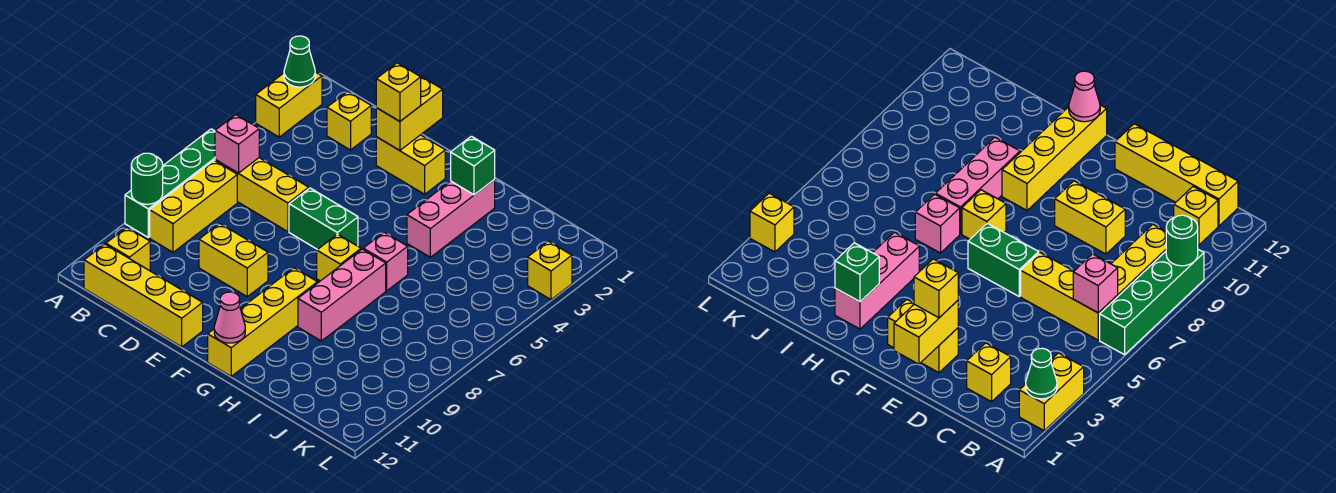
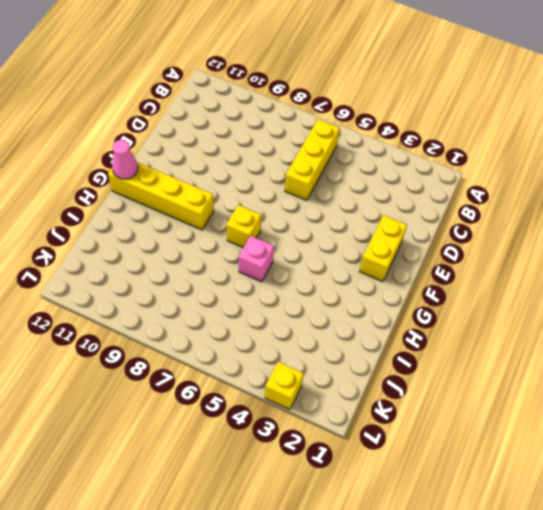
none -> yellow 1x2 brick [256,72,322,137]
none -> green 1x4 brick [125,129,215,237]
none -> yellow 1x3 brick [150,161,237,252]

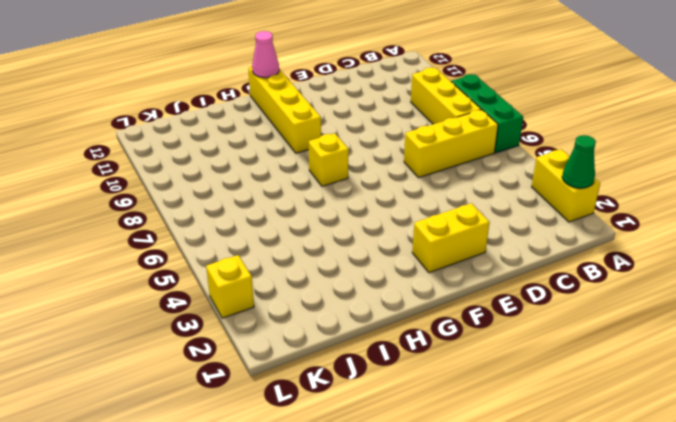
green 1x3 brick [451,74,523,153] -> green 1x4 brick [125,129,215,237]
none -> yellow 1x1 brick [106,227,150,271]
none -> yellow 1x4 brick [84,244,203,347]
none -> yellow 1x1 brick [327,92,371,150]

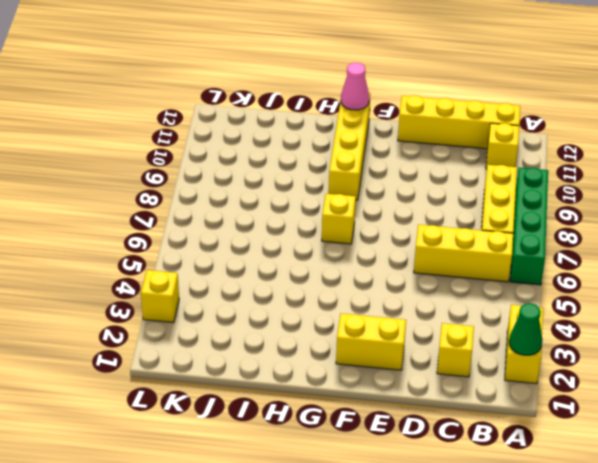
none -> yellow 1x2 brick [199,224,268,297]
none -> green 1x2 brick [289,188,358,250]
none -> pink 1x3 brick [407,180,495,257]

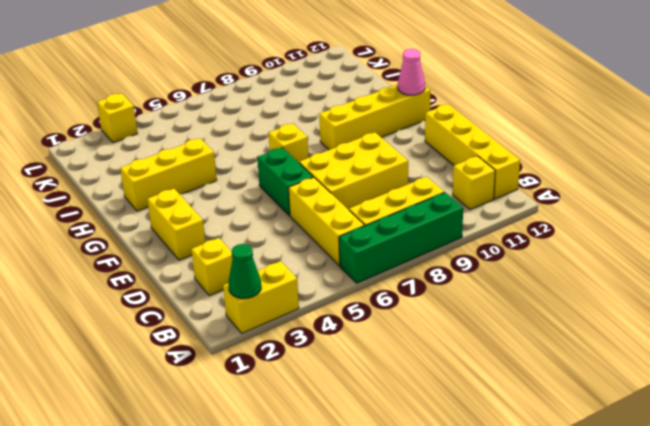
yellow 2x3 brick [299,132,408,210] -> yellow 1x2 brick [199,224,268,297]
yellow 1x3 brick [120,138,217,211] -> pink 1x3 brick [407,180,495,257]
none -> pink 1x1 brick [363,232,408,291]
none -> pink 1x3 brick [298,249,386,341]
none -> green 1x1 round brick [131,153,163,204]

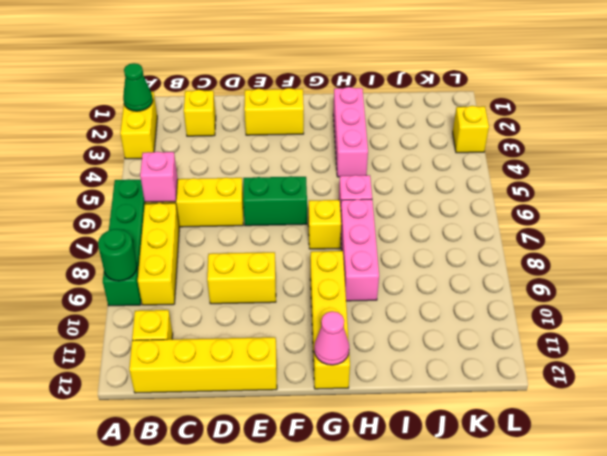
none -> yellow 1x2 brick [376,75,443,151]
none -> green 1x1 brick [451,136,495,195]
none -> yellow 1x1 brick [376,63,421,121]

